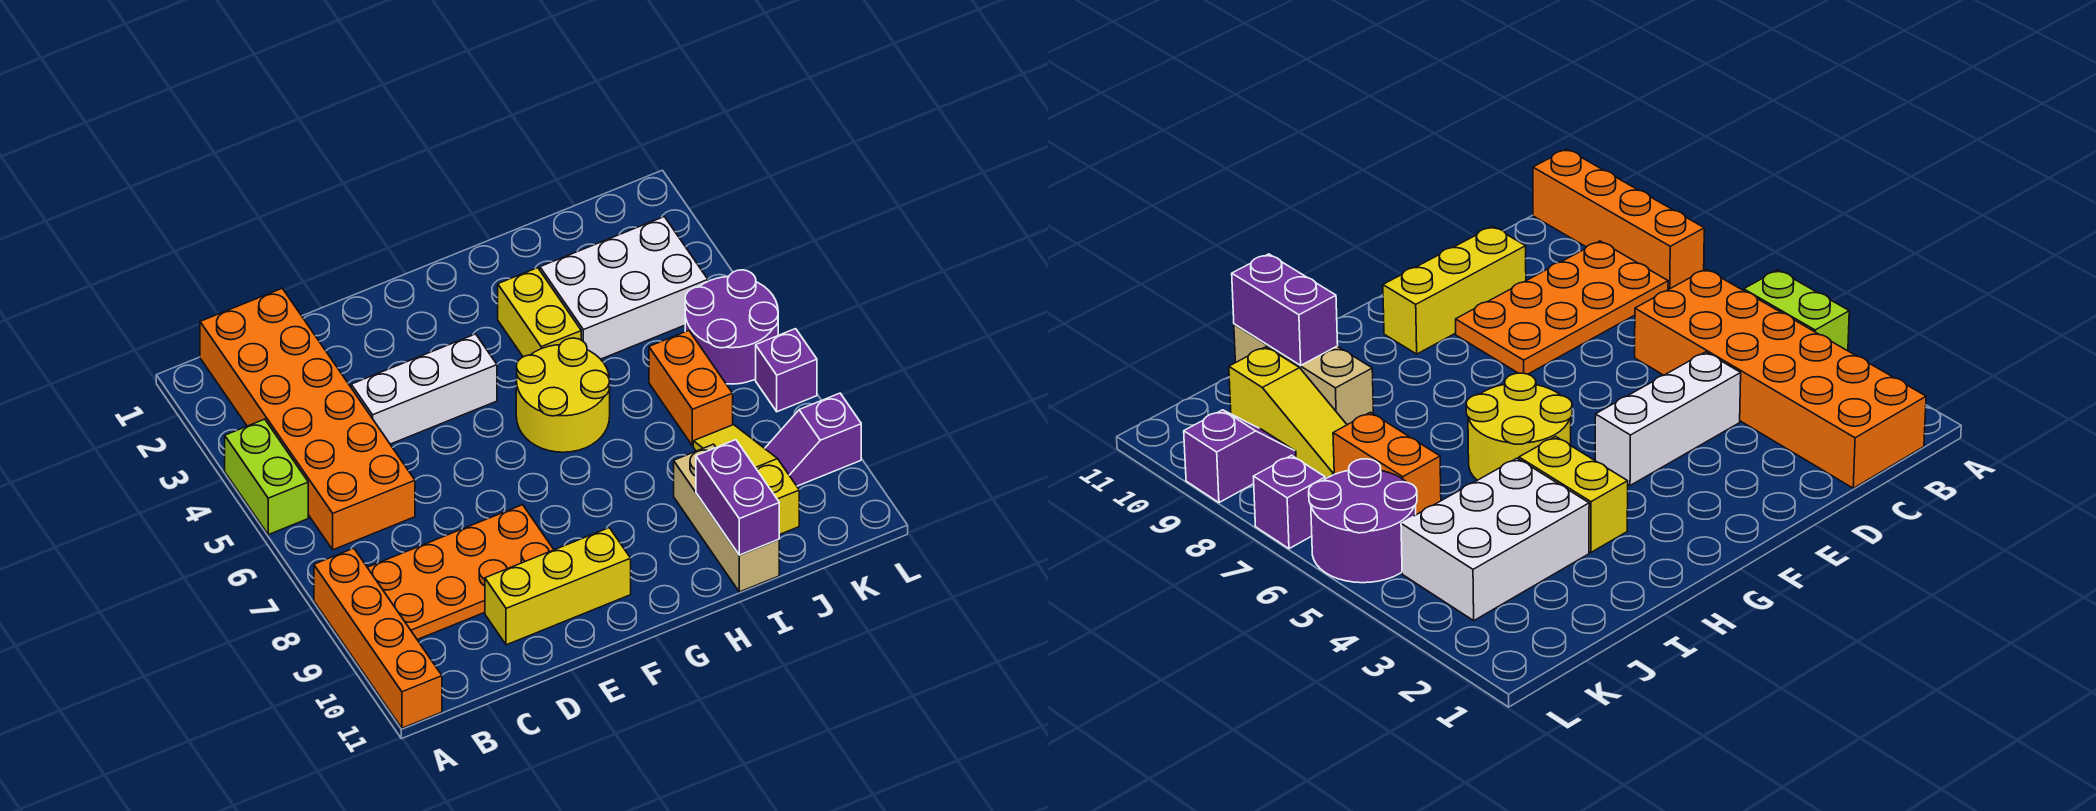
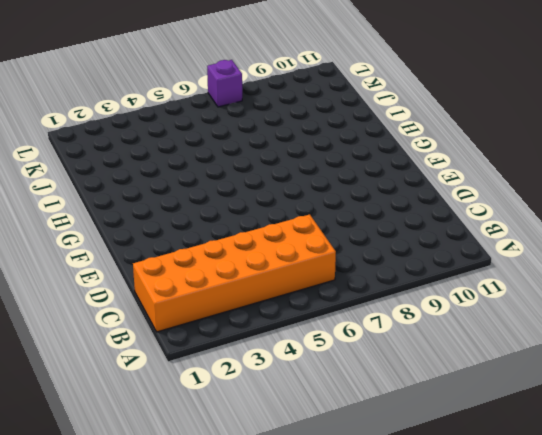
none -> lime 1x2 brick [225,419,308,535]
none -> orange 1x4 brick [314,548,442,728]
none -> orange 2x4 plate [367,505,554,640]

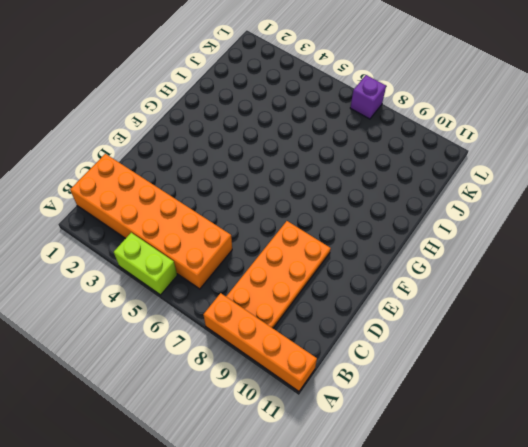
none -> white 1x3 brick [351,334,497,444]
none -> yellow 1x3 brick [485,528,631,645]
none -> yellow 2x2 round brick [516,338,610,452]

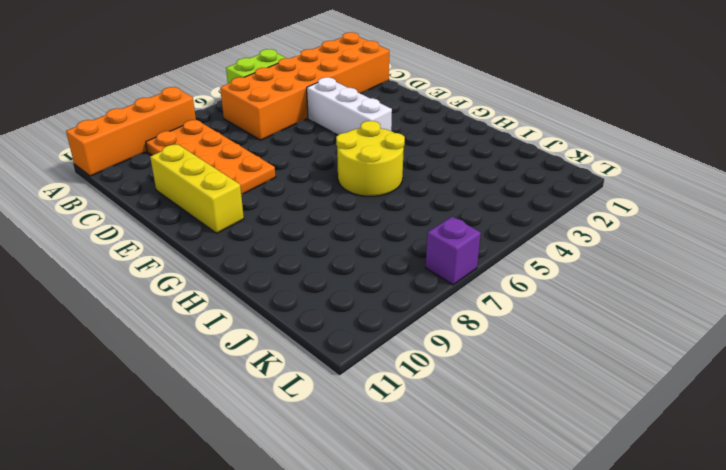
none -> yellow 1x2 brick [498,268,581,357]
none -> white 2x3 brick [540,217,708,359]
none -> tan 1x3 brick [674,444,779,592]

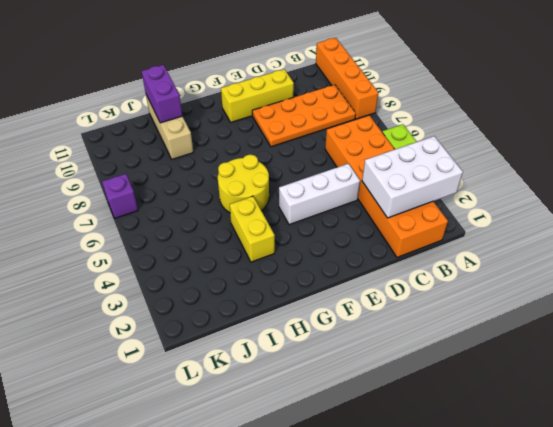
white 2x3 brick [362,136,463,218] -> white 2x3 brick moved to [540,217,708,359]
none -> orange 1x2 brick [649,331,733,446]
none -> yellow 1x3 slope [693,425,799,535]
none -> purple 2x2 round brick [685,270,778,384]

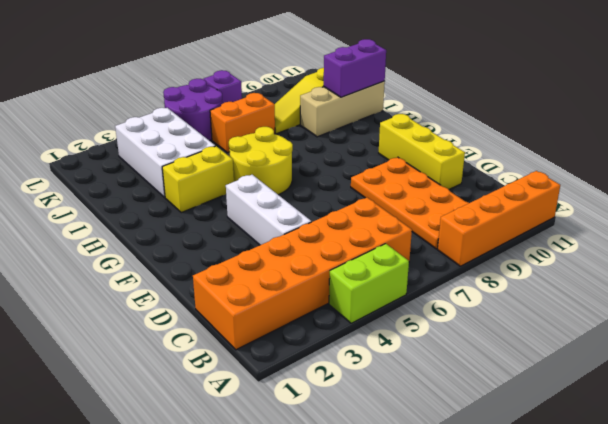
none -> purple 1x2 slope [765,393,861,486]

